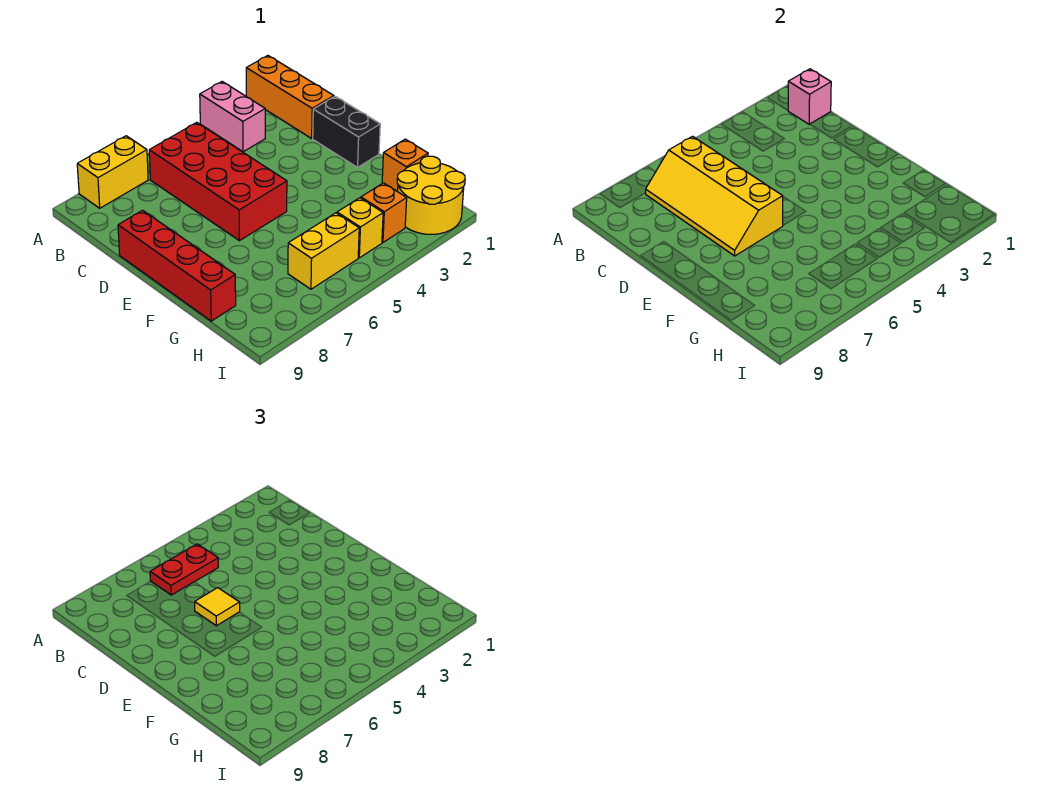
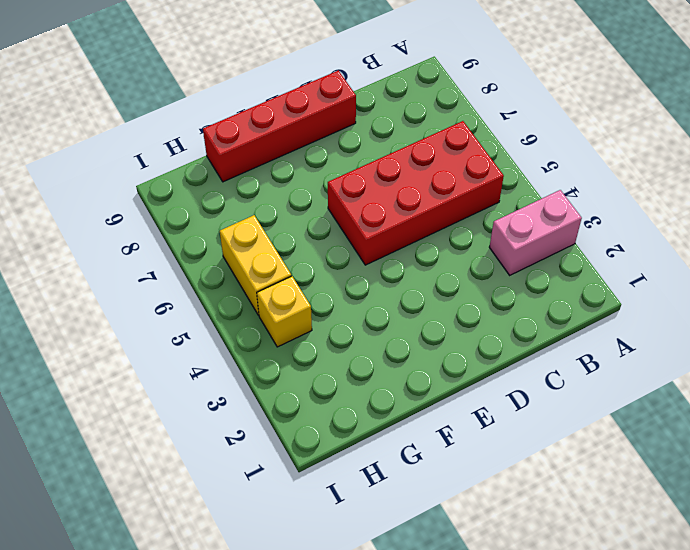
none -> orange 1x3 brick [246,56,334,138]
none -> yellow 1x2 brick [77,136,148,208]
none -> black 1x2 brick [313,97,380,167]

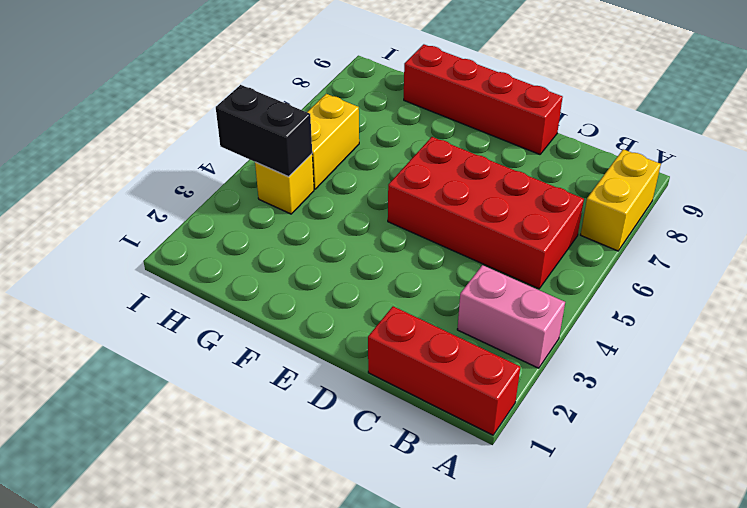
red 1x3 brick [368,306,520,435] -> orange 1x3 brick [246,56,334,138]
black 1x2 brick [216,85,312,177] -> black 1x2 brick moved to [313,97,380,167]
none -> orange 1x1 brick [382,139,428,192]
none -> yellow 2x2 round brick [397,156,465,234]
none -> orange 1x1 brick [361,183,407,242]

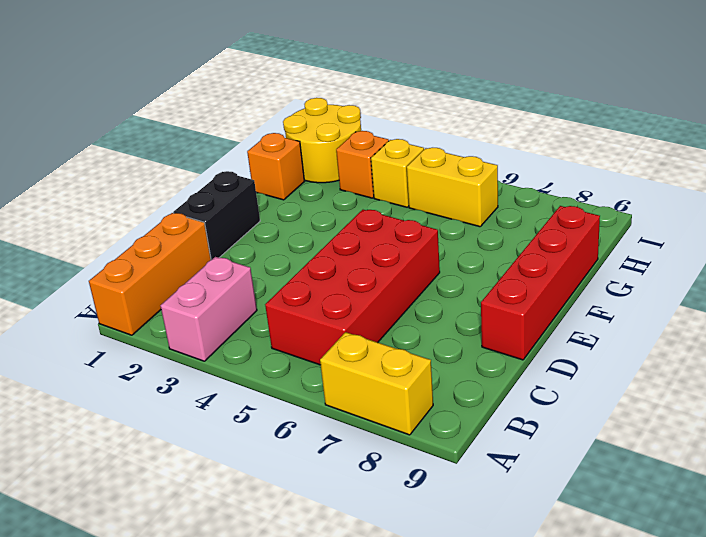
none -> pink 1x1 brick [788,69,831,124]
none -> yellow 2x4 slope [646,136,783,256]
none -> red 1x2 plate [150,544,218,595]

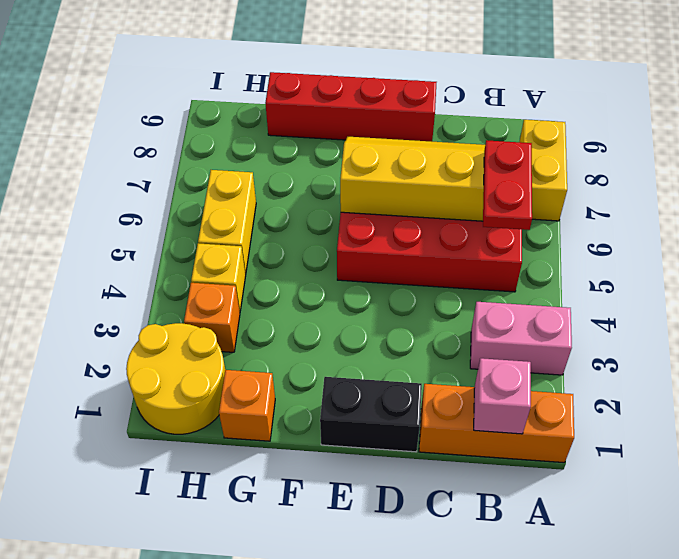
none -> yellow 1x1 tile [195,588,240,626]

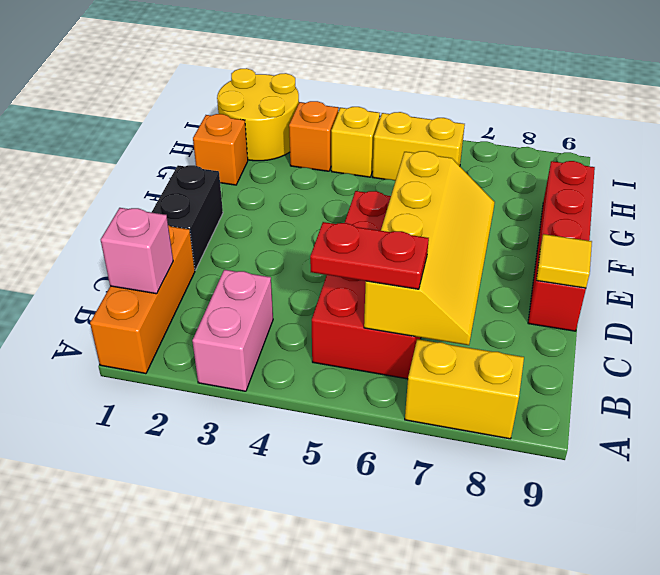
yellow 1x1 tile [536,234,592,288] -> yellow 1x1 tile moved to [195,588,240,626]

